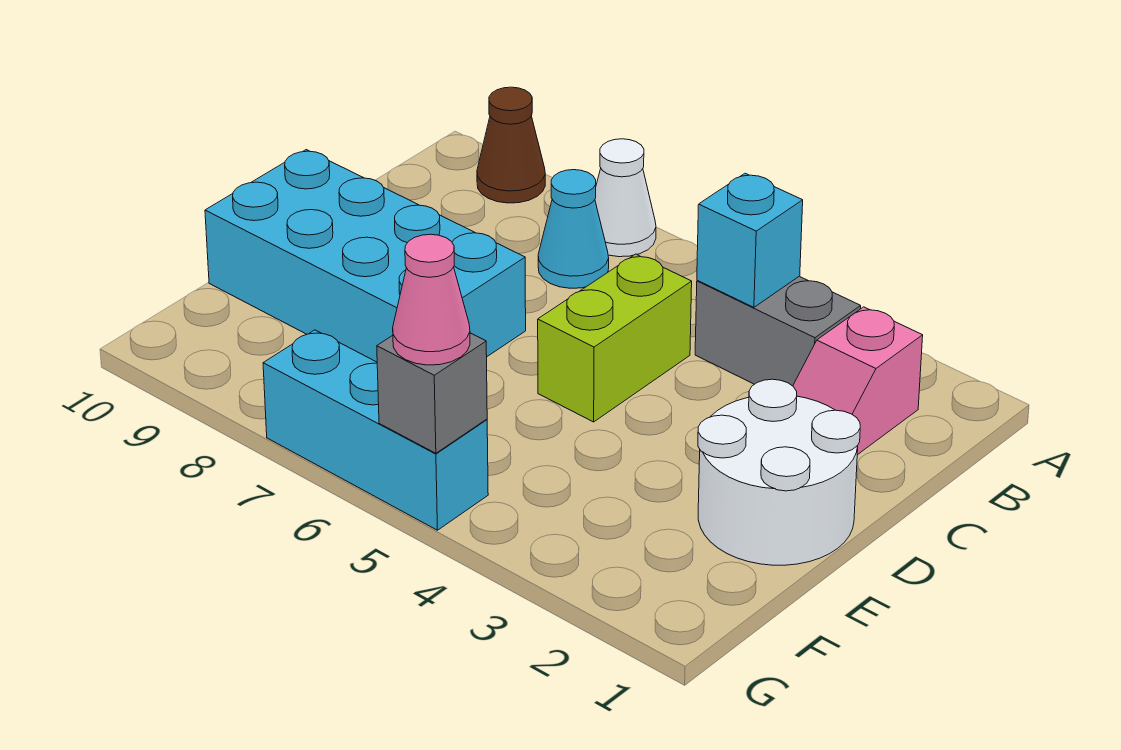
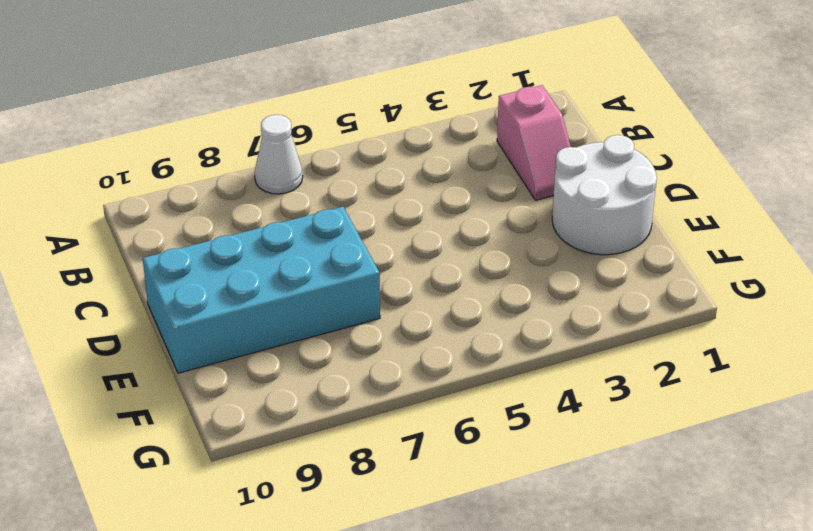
none -> brown 1x1 cone [477,87,545,203]
none -> grey 1x2 brick [695,276,861,386]
none -> cyan 1x1 cone [538,170,609,288]

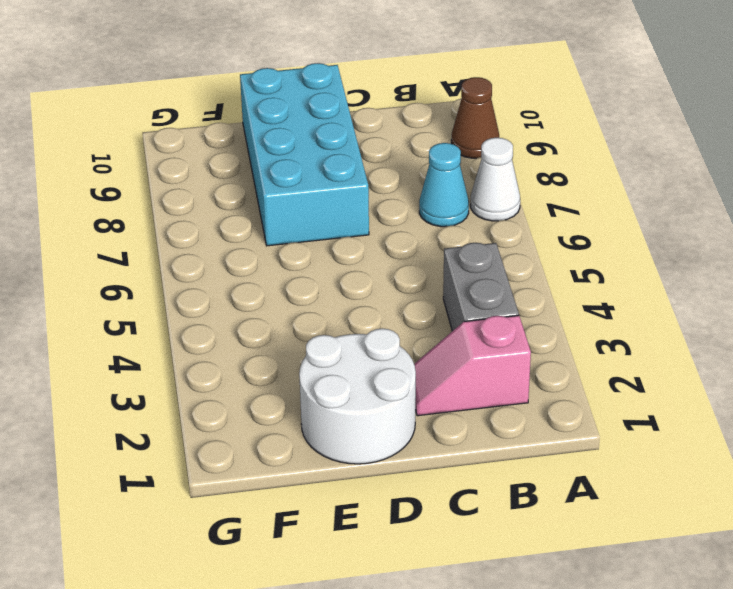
none -> lime 1x2 brick [538,254,692,422]
none -> cyan 1x3 brick [263,330,488,530]
none -> cyan 1x1 brick [697,173,803,307]

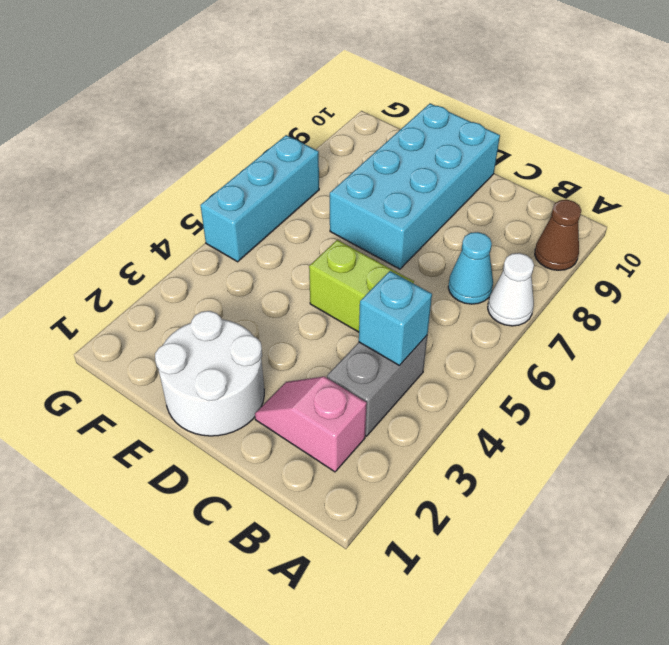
none -> grey 1x1 brick [377,333,487,453]
none -> pink 1x1 cone [393,234,470,365]

